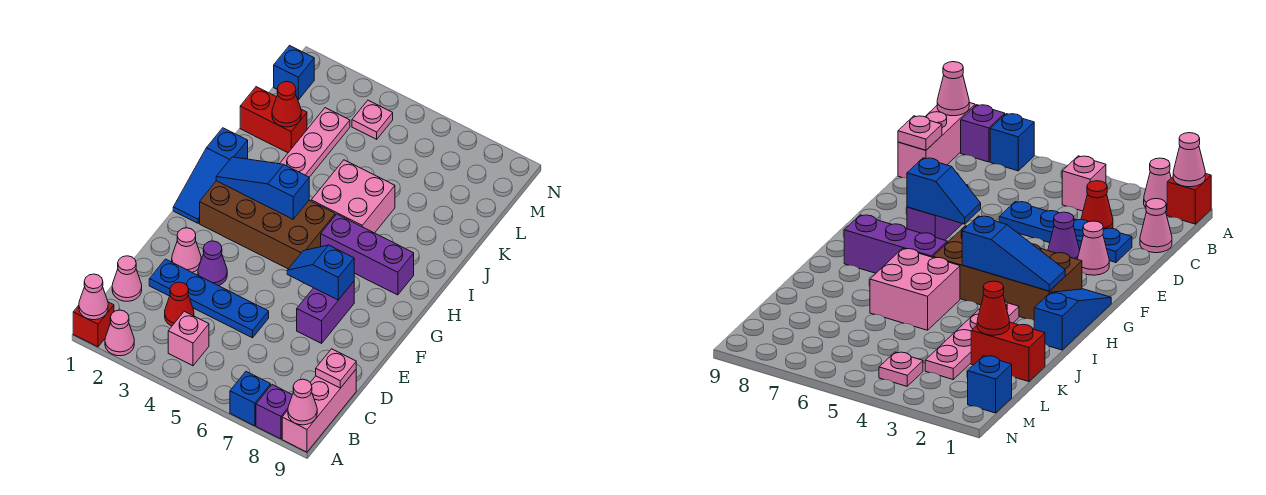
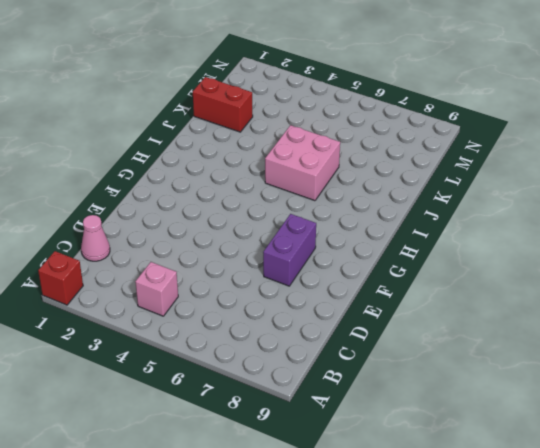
none -> pink 1x1 cone [105,310,134,356]
none -> blue 1x1 brick [230,372,271,426]
none -> purple 1x1 brick [256,385,292,439]

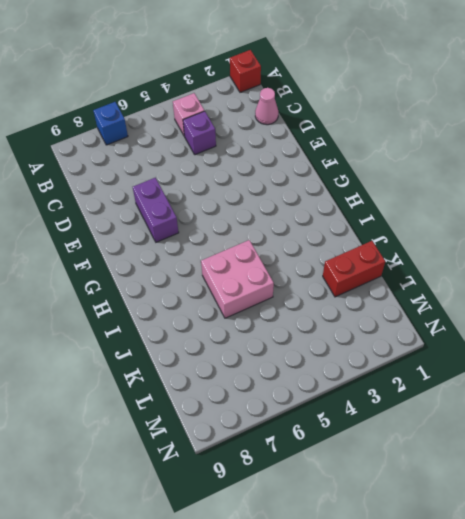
purple 1x1 brick [183,111,216,155] -> purple 1x1 brick moved to [256,385,292,439]
none -> pink 1x1 cone [105,310,134,356]
none -> pink 1x3 brick [282,370,356,452]
none -> red 1x1 cone [165,282,194,326]

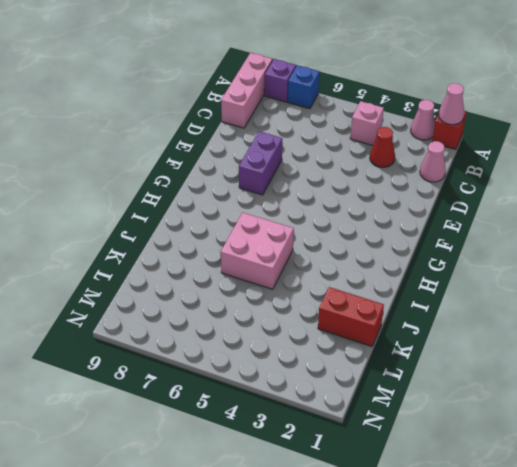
none -> blue 1x4 plate [149,259,269,338]
none -> pink 1x1 cone [172,228,201,273]
none -> purple 1x1 cone [198,241,227,286]

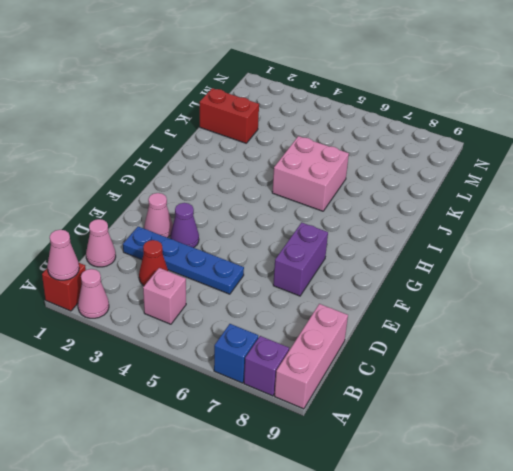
none -> blue 1x3 slope [173,128,248,223]
none -> brown 2x4 brick [200,181,335,269]
none -> purple 1x3 brick [321,214,414,295]

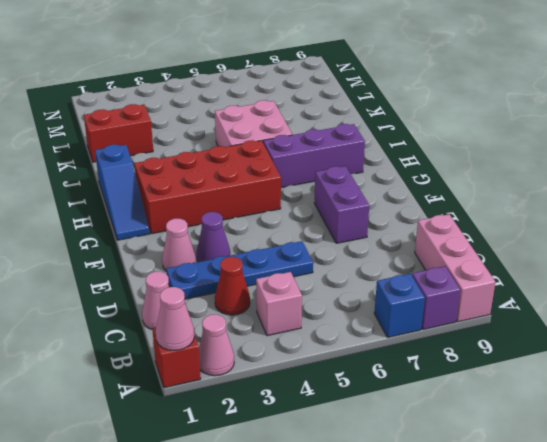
red 2x4 brick [134,140,281,234] -> brown 2x4 brick [200,181,335,269]
none -> pink 1x4 plate [280,108,350,177]
none -> blue 1x1 brick [274,46,314,100]
none -> pink 1x1 plate [352,100,393,139]

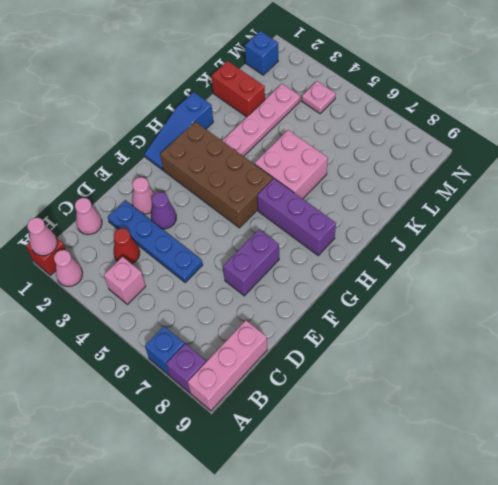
none -> pink 1x1 cone [288,379,317,425]
none -> pink 1x1 plate [316,349,356,388]
none -> blue 1x2 slope [287,245,354,300]

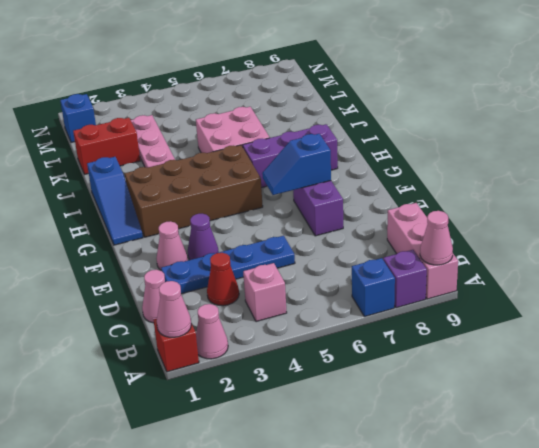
none -> pink 1x1 plate [352,100,393,139]
none -> pink 1x1 plate [316,349,356,388]
none -> blue 1x3 slope [216,157,309,219]

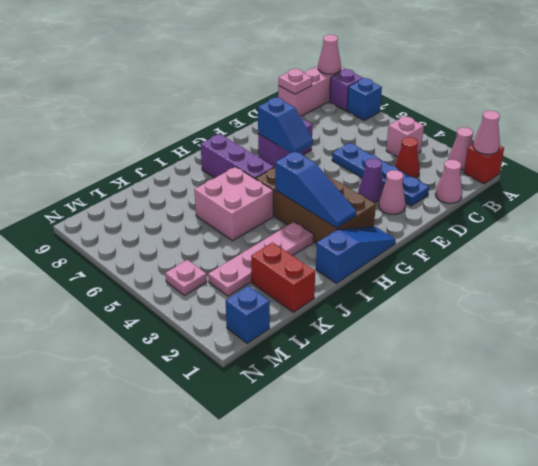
none -> red 1x1 cone [272,82,301,127]

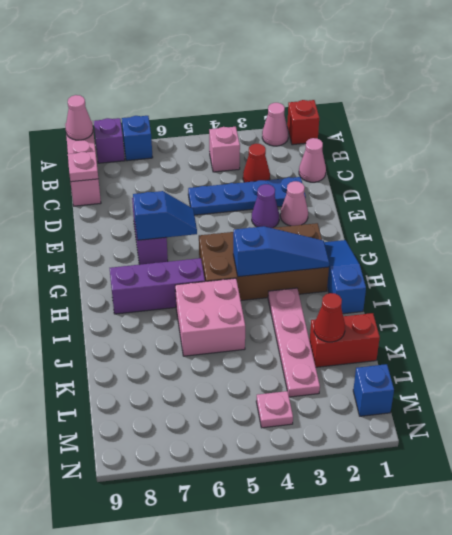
none -> pink 1x1 cone [79,274,108,320]

